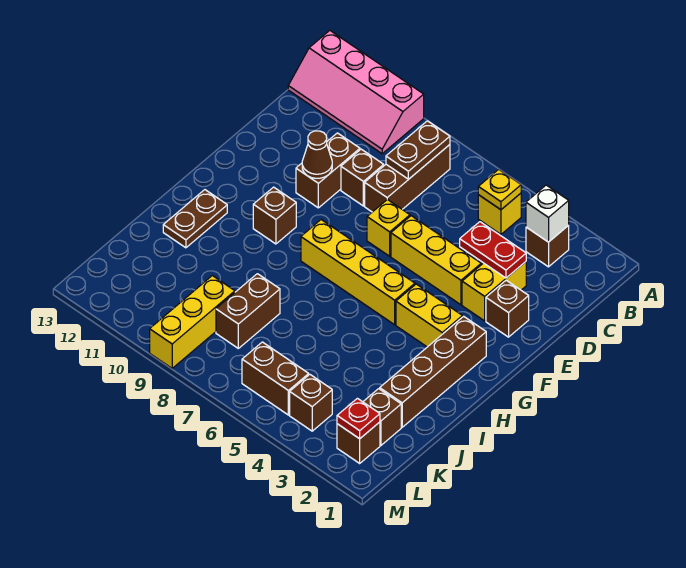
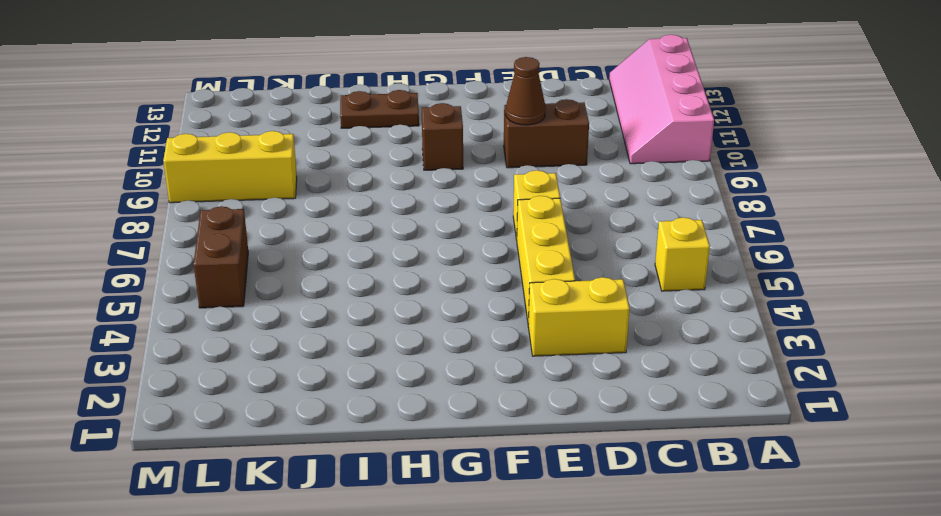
none -> brown 1x1 brick [526,225,569,267]
none -> brown 1x3 brick [365,145,450,212]
none -> brown 1x1 brick [341,149,384,206]

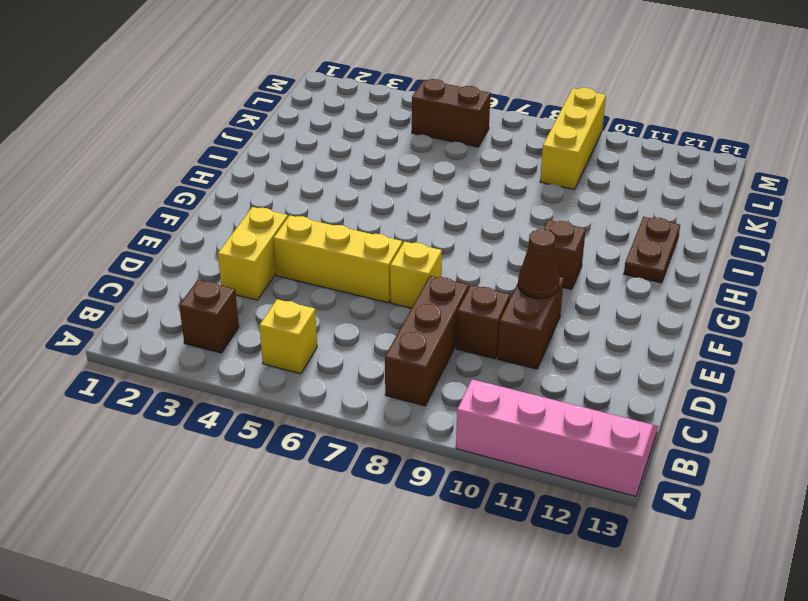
none -> brown 1x1 brick [486,280,529,337]
none -> brown 1x4 brick [380,316,486,427]
none -> yellow 1x2 brick [396,284,462,347]

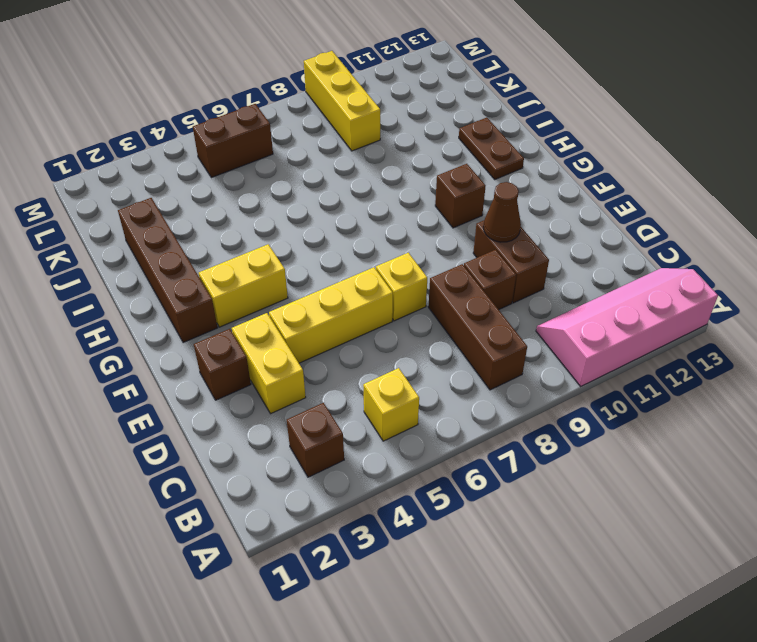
none -> yellow 1x4 brick [301,220,415,325]
none -> brown 1x2 brick [216,274,280,348]
none -> brown 1x1 brick [363,389,401,445]

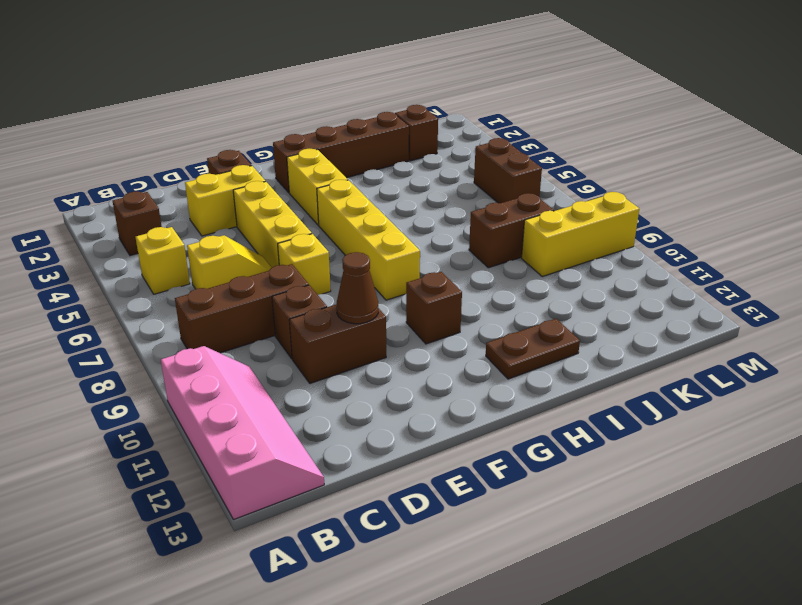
yellow 1x2 slope [187,235,271,289] -> none
none -> brown 1x1 brick [337,422,380,463]
none -> brown 1x1 brick [290,375,332,431]
none -> white 1x1 brick [526,185,569,242]

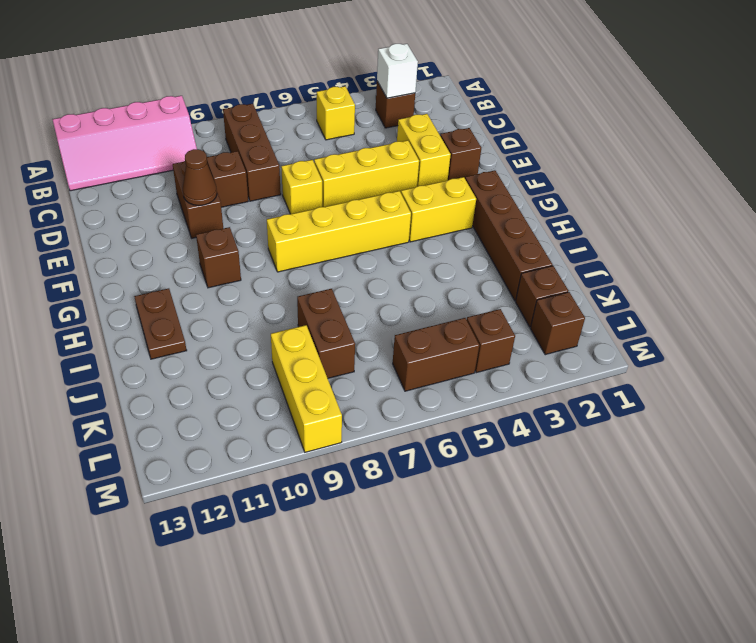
none -> yellow 1x1 plate [478,169,521,210]
none -> brown 1x2 plate [386,121,450,179]
none -> red 1x2 plate [460,222,526,278]

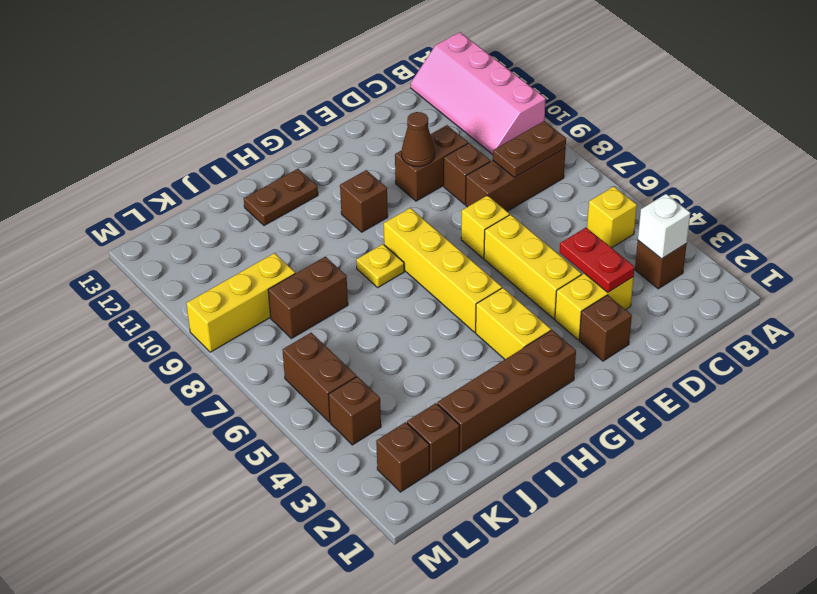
yellow 1x1 plate [356,244,404,287] -> yellow 1x1 plate moved to [478,169,521,210]
none -> red 1x1 plate [337,398,380,439]

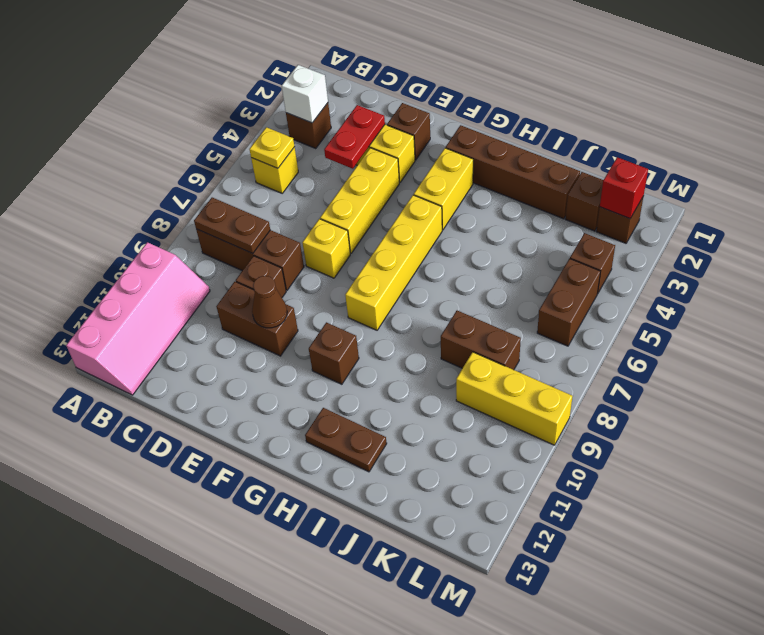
red 1x1 brick [600,157,648,218] -> red 1x1 plate [337,398,380,439]

